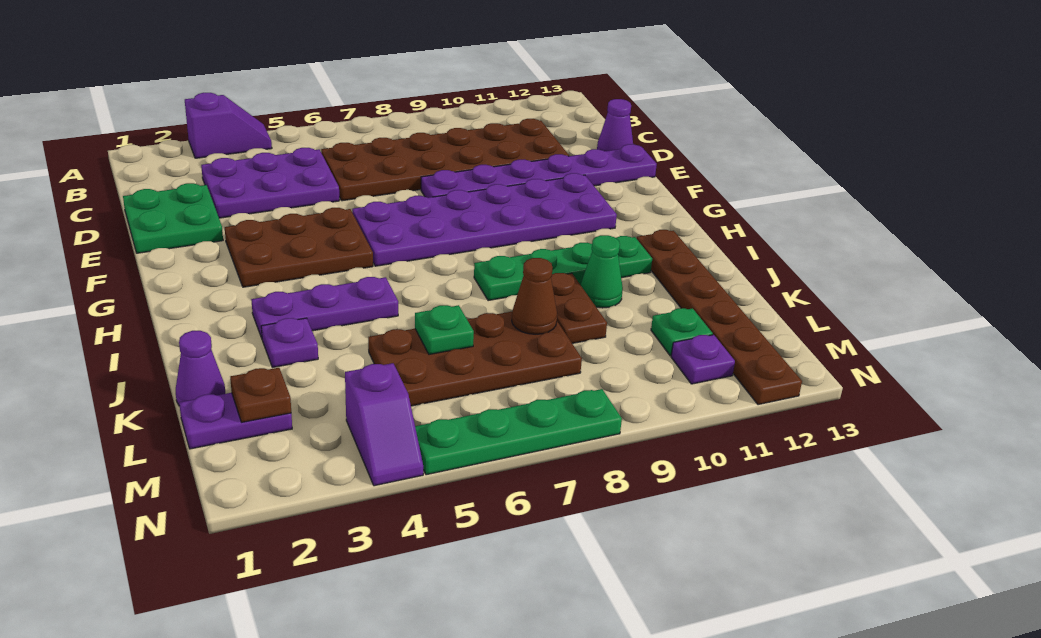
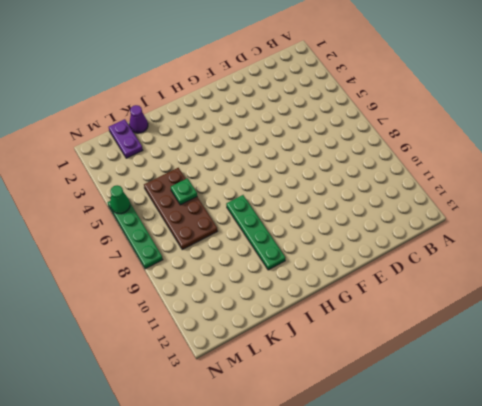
green 1x1 cone [110,185,130,214] -> green 1x1 cone moved to [580,235,623,308]
none -> purple 1x2 slope [185,93,272,158]
none -> purple 2x3 plate [201,148,339,218]
none -> brown 2x6 plate [321,119,569,201]

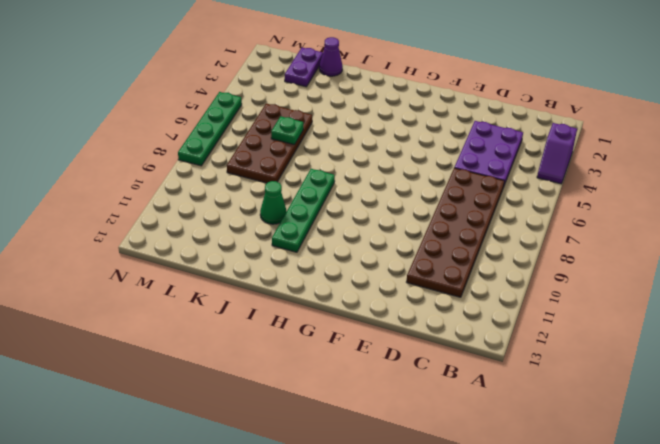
none -> green 2x2 plate [123,183,223,253]
none -> purple 1x1 cone [597,99,633,151]
none -> purple 1x6 plate [421,144,657,198]

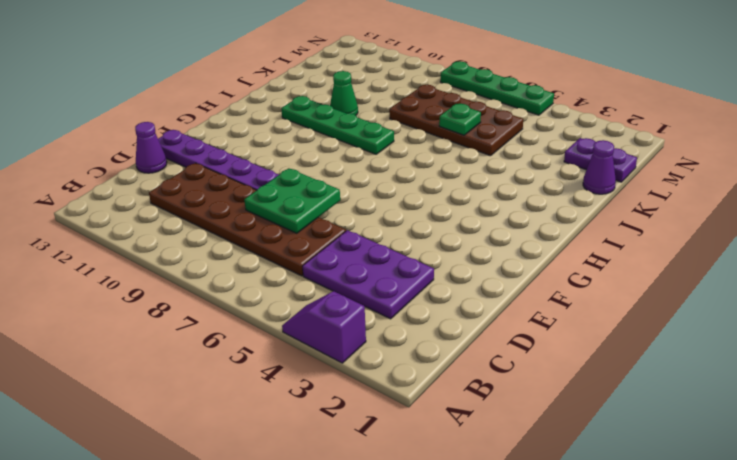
green 2x2 plate [244,168,340,233] -> green 2x2 plate moved to [123,183,223,253]
none -> brown 2x3 plate [225,208,373,287]
none -> purple 2x6 plate [352,173,617,266]
none -> purple 1x3 plate [251,277,398,338]

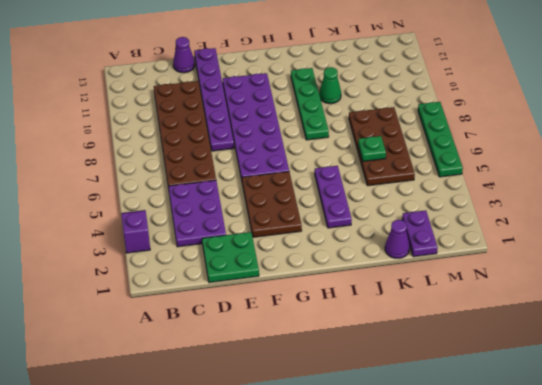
none -> brown 1x6 plate [637,230,802,405]
none -> purple 1x1 plate [261,318,318,367]
none -> brown 1x2 plate [551,273,607,343]

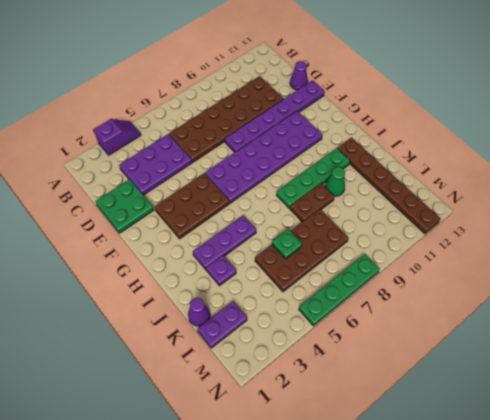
brown 1x2 plate [290,183,335,222] -> brown 1x2 plate turned to [551,273,607,343]
none -> green 1x1 plate [651,308,713,356]
none -> purple 1x2 slope [345,363,423,486]
none -> purple 1x1 plate [671,335,735,384]

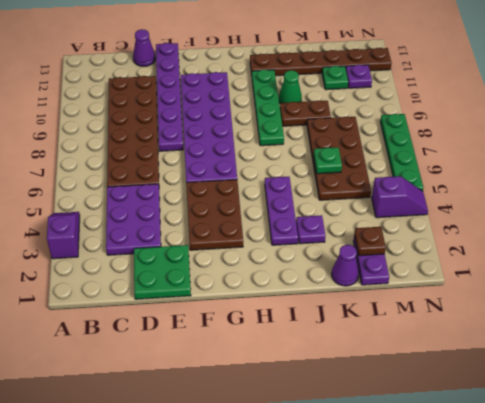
none -> brown 1x1 cone [512,258,557,334]

